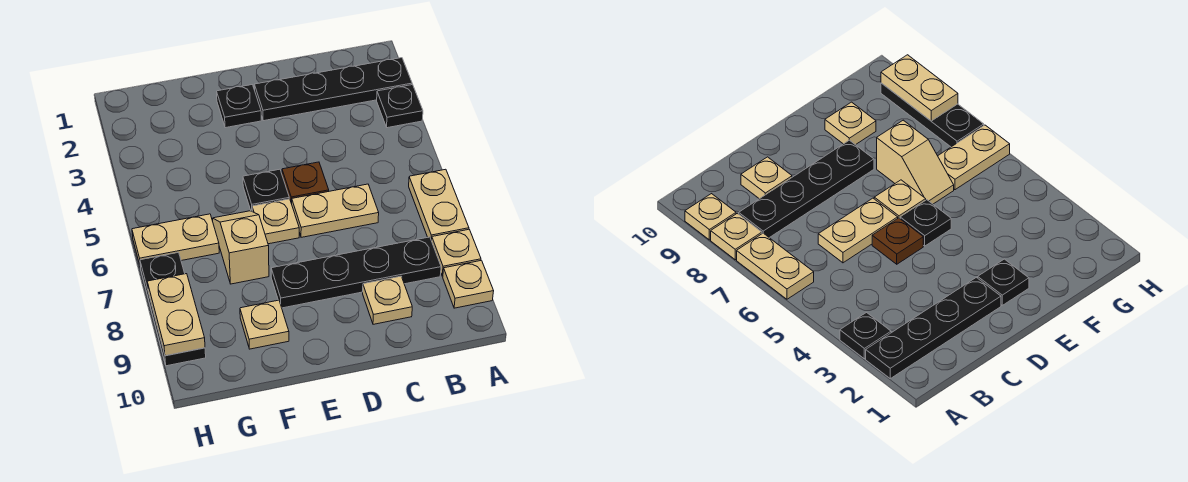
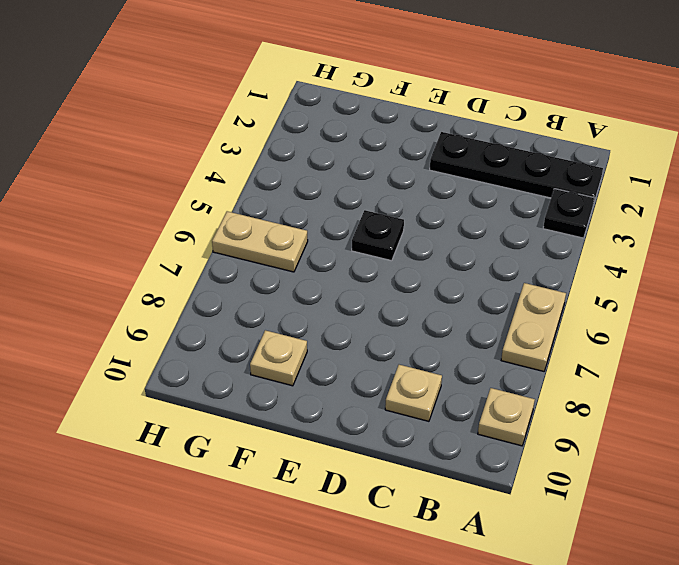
none -> tan 1x1 plate [432,229,481,276]
none -> black 1x4 plate [271,237,441,308]
none -> tan 1x2 plate [292,184,379,237]

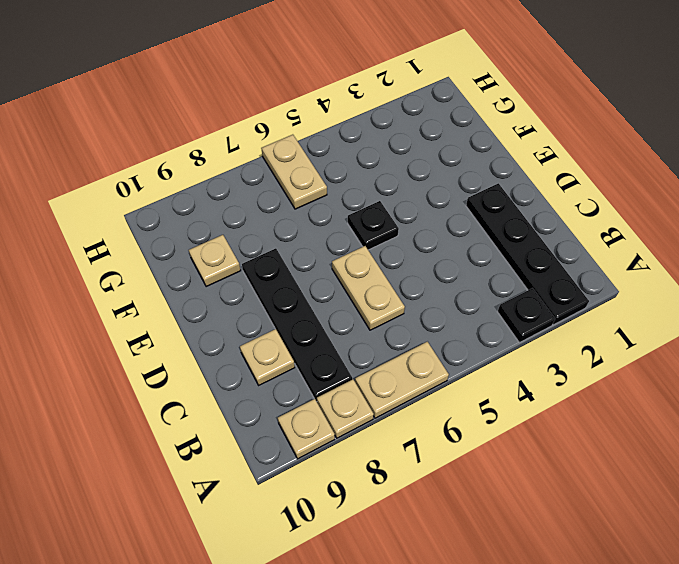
none -> brown 1x1 plate [282,162,329,204]
none -> black 1x1 plate [217,85,261,128]
none -> tan 1x1 plate [252,199,299,244]

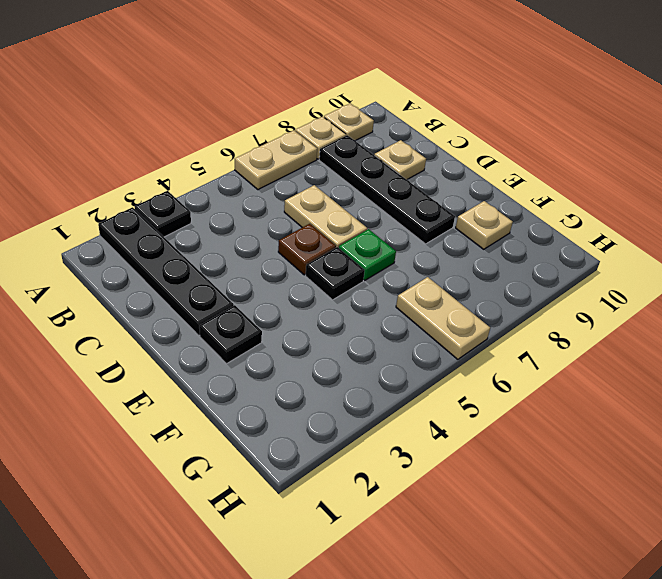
green 1x1 plate [339,229,396,280] -> tan 1x1 plate [252,199,299,244]
none -> tan 1x2 slope [213,211,269,284]
none -> black 1x3 plate [140,252,206,366]
none -> tan 1x2 plate [147,274,205,356]

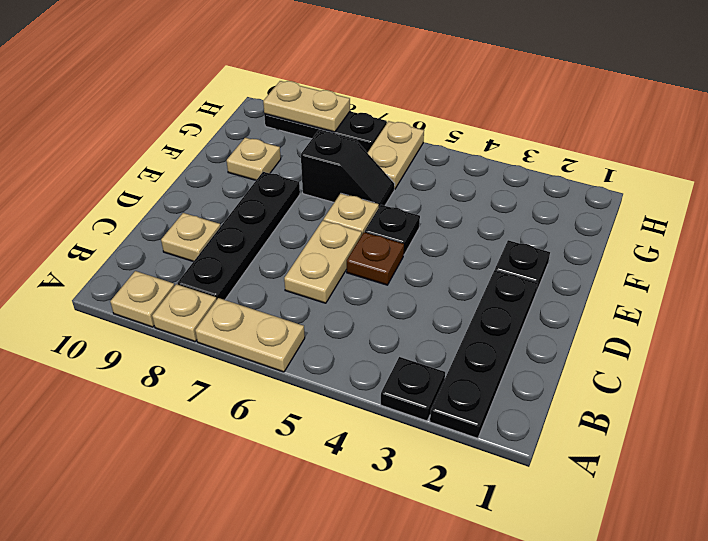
black 1x2 slope [301,131,395,207] -> tan 1x2 slope [213,211,269,284]

